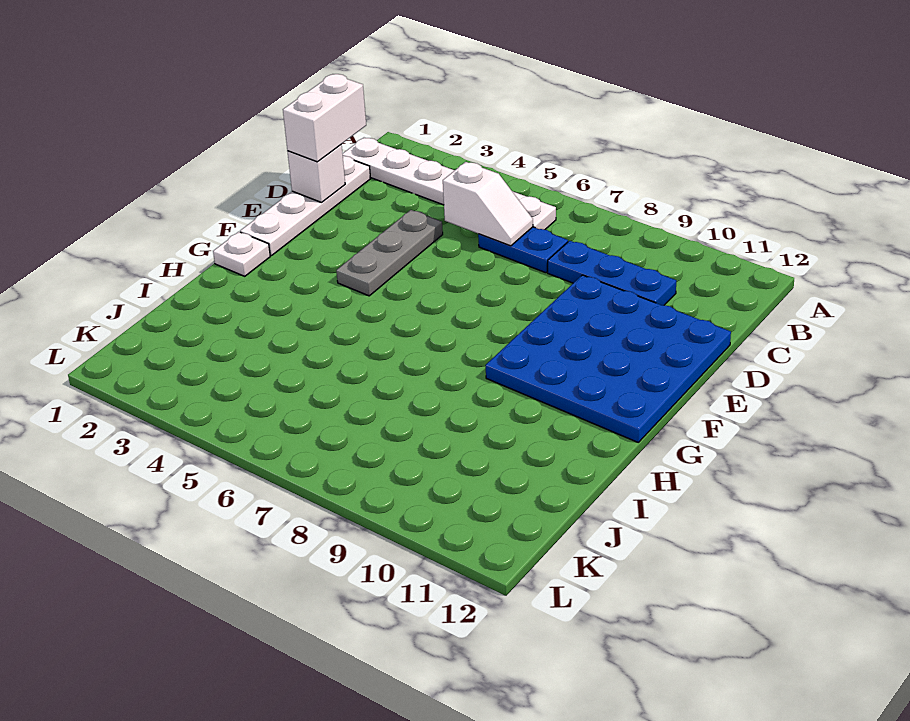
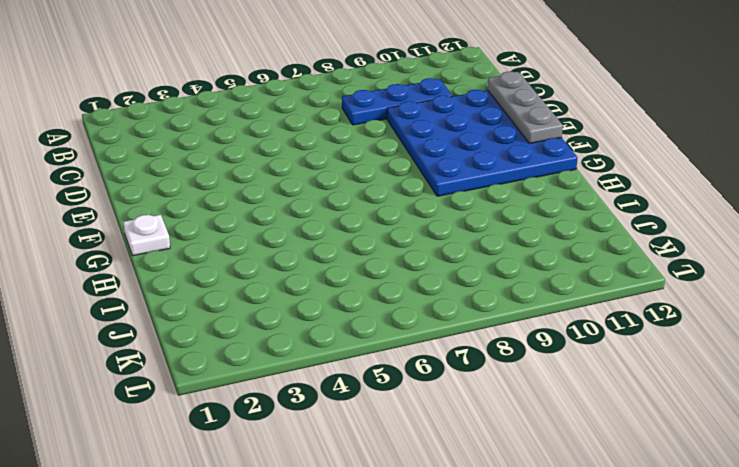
grey 1x3 plate [488,72,563,143] -> grey 1x3 plate moved to [336,210,443,296]
none -> white 1x6 plate [343,138,556,230]
none -> white 1x4 plate [240,156,371,256]

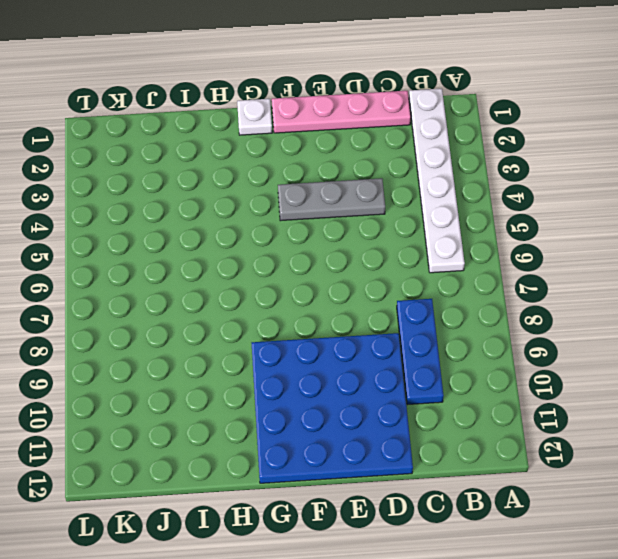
pink 1x4 plate [272,91,411,133] -> white 1x4 plate [240,156,371,256]
none -> blue 1x2 plate [478,227,568,273]
none -> white 1x2 slope [443,162,533,246]

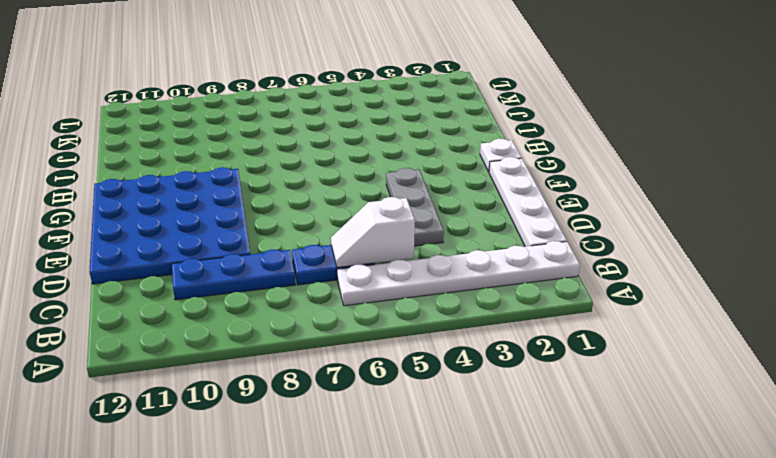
none -> white 1x1 brick [287,145,345,202]
none -> white 1x2 brick [283,74,366,162]

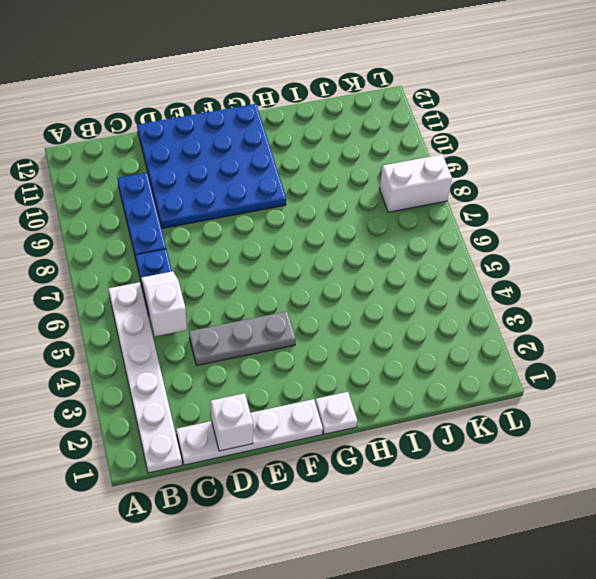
white 1x2 brick [379,155,452,212] -> white 1x2 brick moved to [283,74,366,162]

